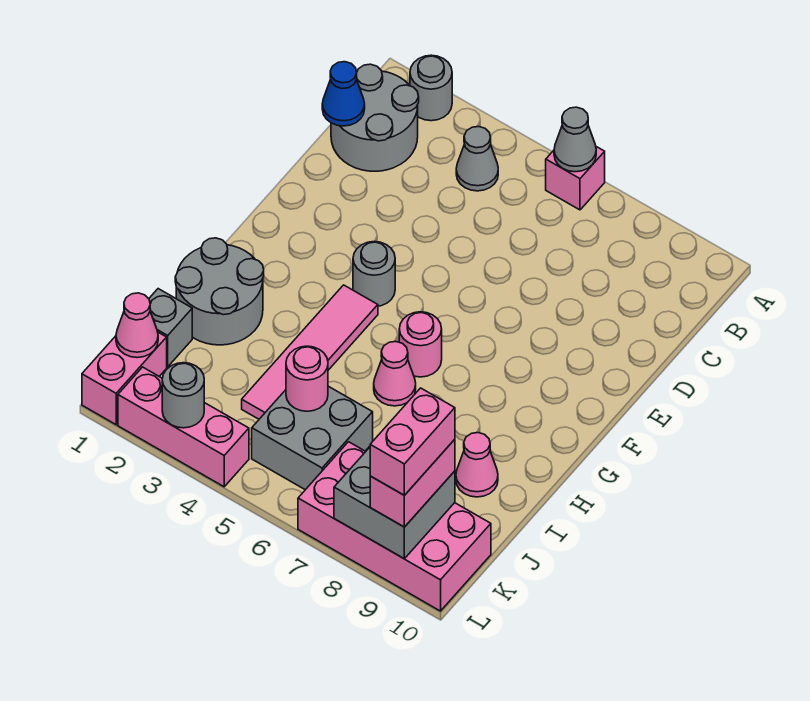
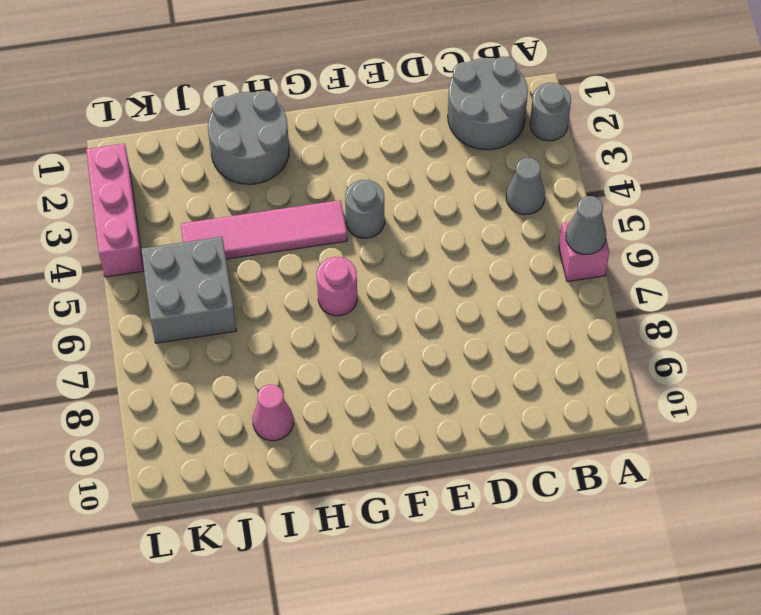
none -> pink 1x1 cone [374,342,416,406]
none -> grey 1x1 brick [149,289,192,367]
none -> pink 1x2 brick [82,332,167,425]

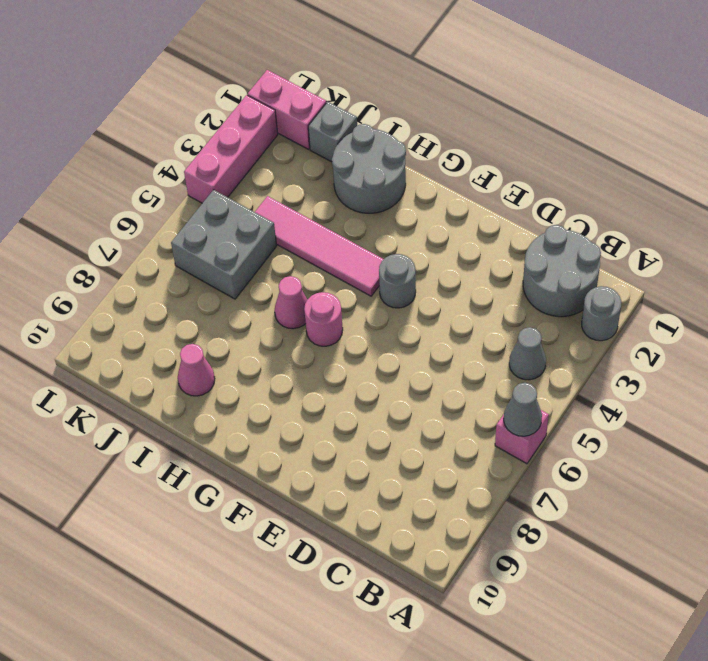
none -> pink 2x4 brick [298,442,491,611]
none -> blue 1x1 cone [322,62,365,126]
none -> pink 1x1 round brick [286,346,328,411]

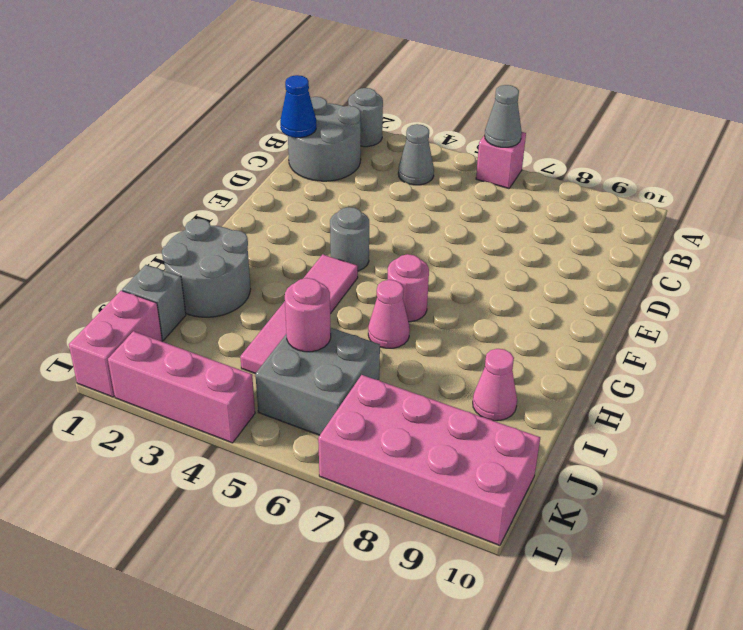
none -> pink 1x1 cone [116,293,158,358]
none -> grey 2x2 brick [334,447,455,559]
none -> grey 1x1 round brick [162,363,204,428]

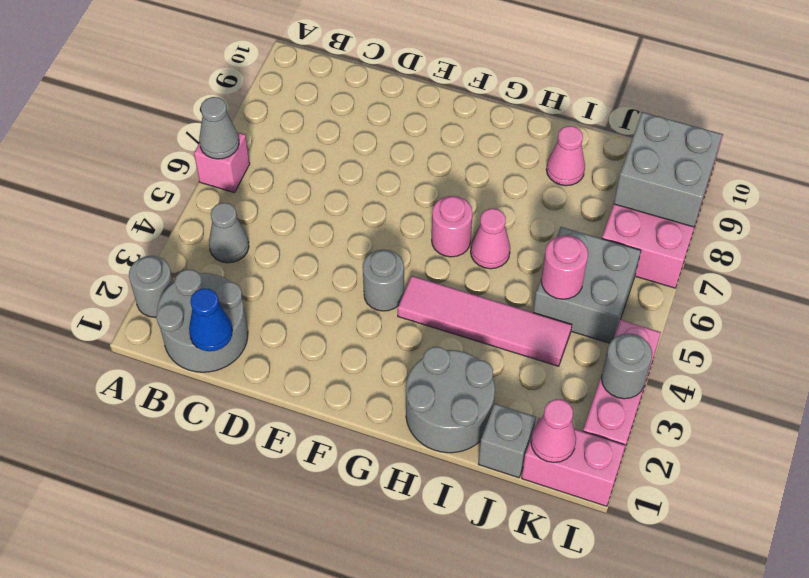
none -> pink 1x2 brick [370,439,455,527]
none -> pink 1x2 brick [370,388,455,495]

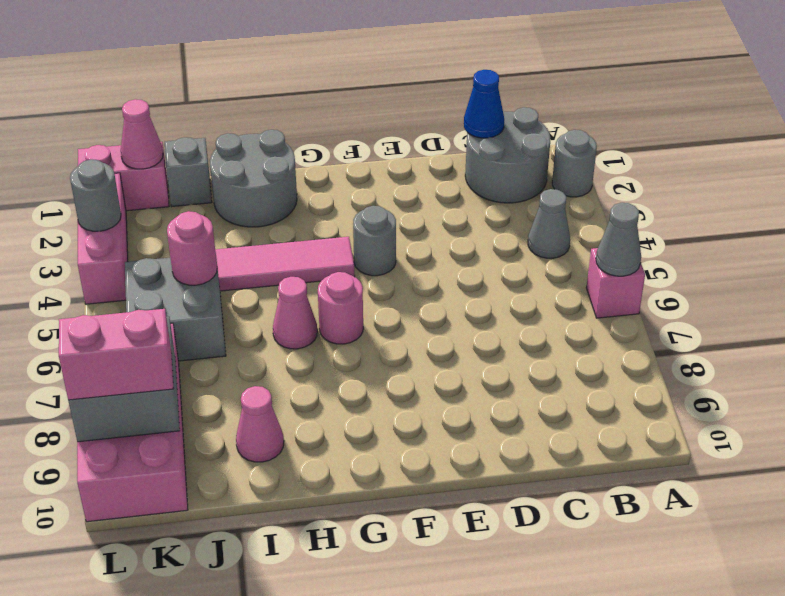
none -> pink 1x2 brick [370,388,455,495]

